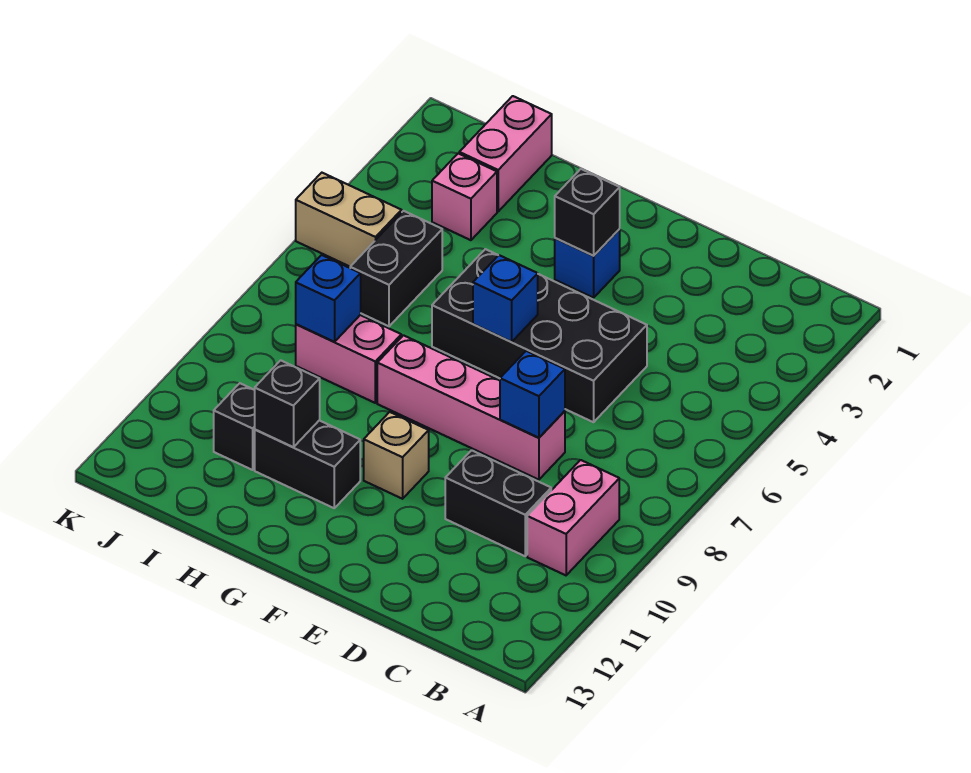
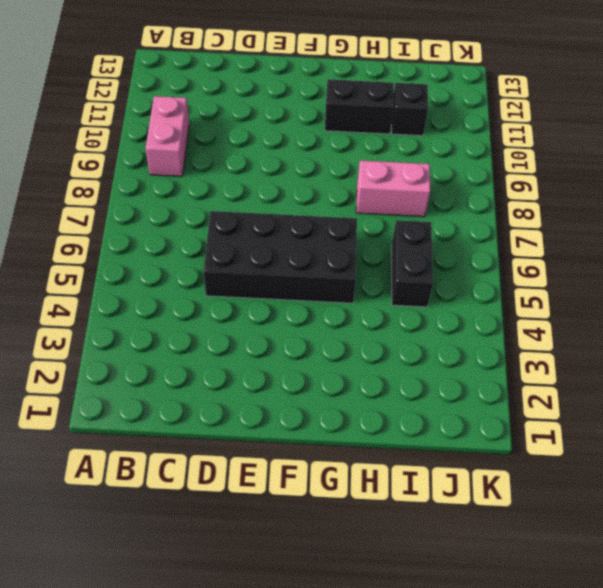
none -> black 1x2 brick [445,450,551,556]
none -> pink 1x4 brick [377,335,565,480]
none -> blue 1x1 brick [555,229,620,298]

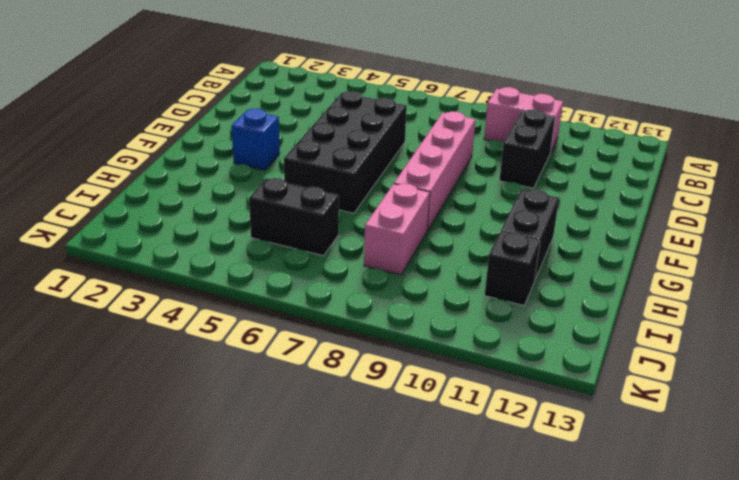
none -> tan 1x1 brick [364,412,429,499]
none -> pink 1x2 brick [459,96,552,211]
none -> pink 1x1 brick [432,153,497,240]

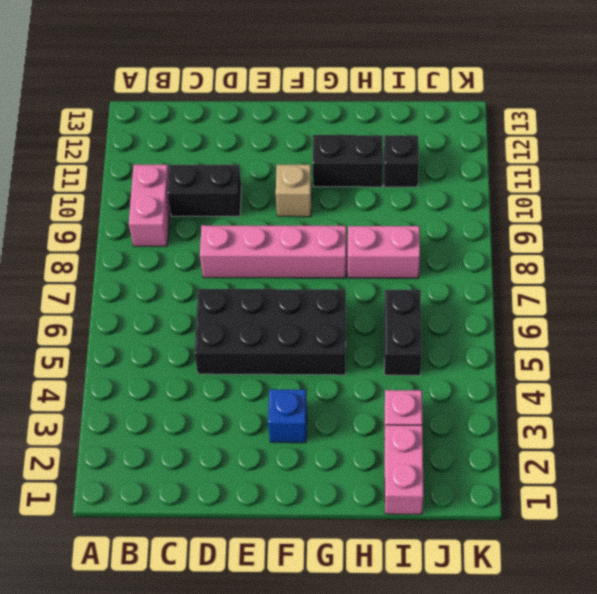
none -> tan 1x2 brick [296,173,402,266]
none -> blue 1x1 brick [500,351,565,438]
none -> black 1x1 brick [555,169,620,256]

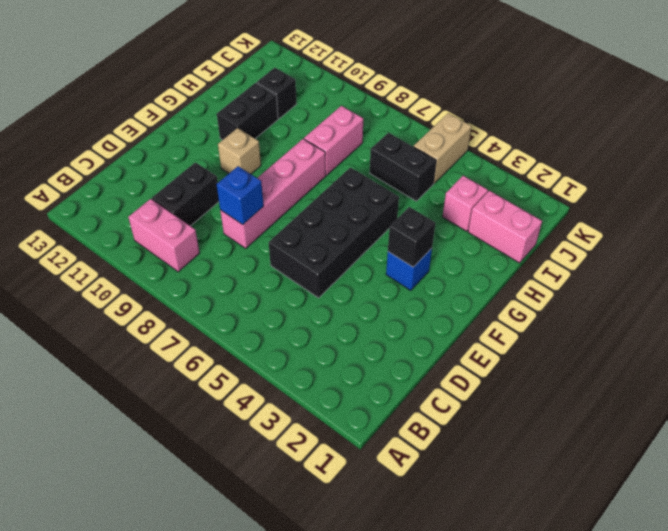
none -> blue 1x1 brick [473,255,538,342]
none -> black 1x1 brick [255,360,320,447]
none -> blue 1x1 brick [296,255,361,342]

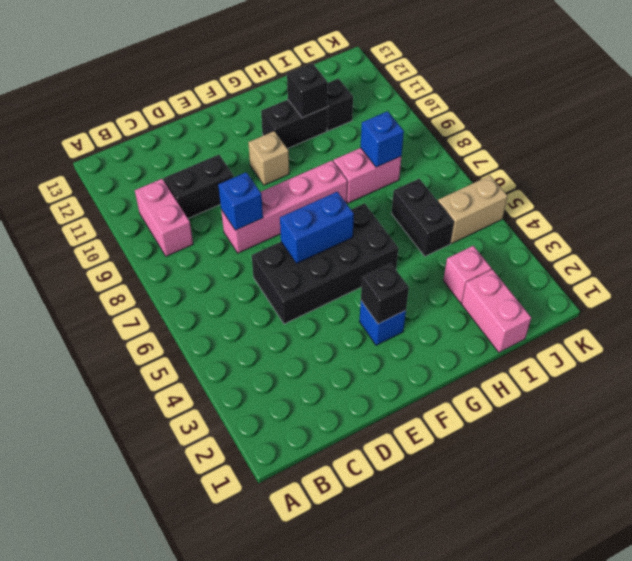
blue 1x2 brick [280,192,354,264] -> blue 1x1 brick [473,255,538,342]

